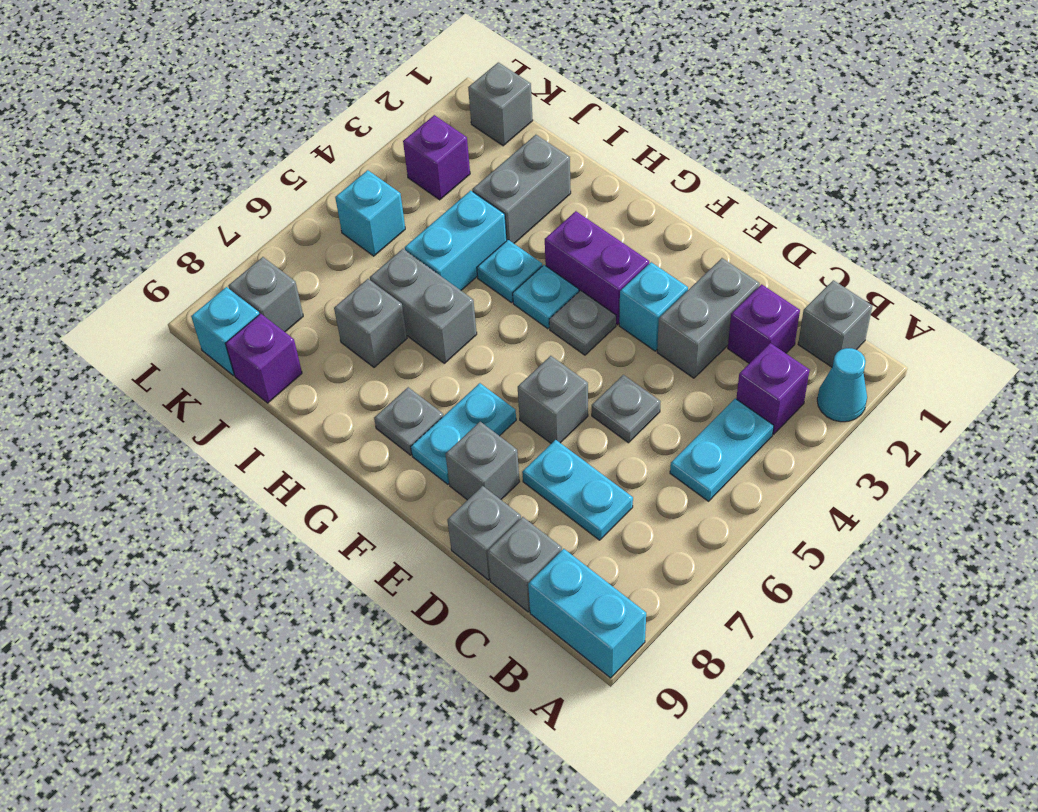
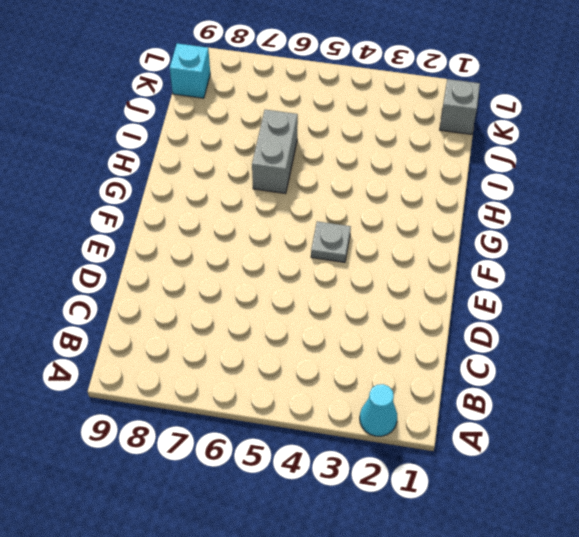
none -> cyan 1x2 brick [528,549,646,678]
none -> grey 1x1 brick [798,280,872,367]
none -> purple 1x1 brick [736,343,810,434]
none -> cyan 1x2 plate [670,399,774,501]

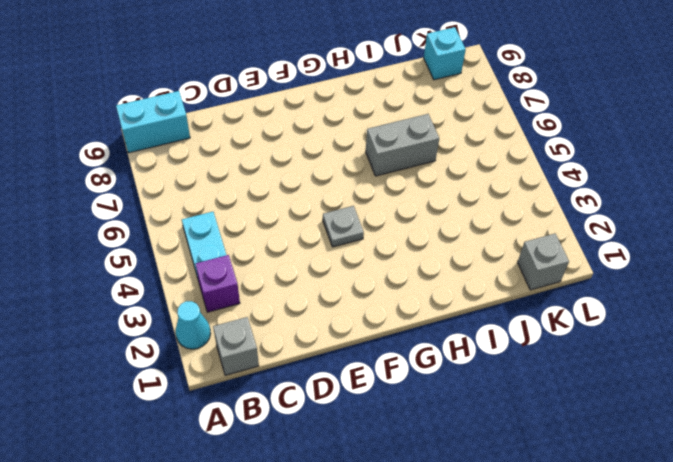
none -> purple 1x1 brick [728,284,800,363]
none -> cyan 1x2 plate [522,440,633,540]
none -> grey 1x1 brick [487,517,562,612]
none -> grey 1x2 brick [657,258,760,378]

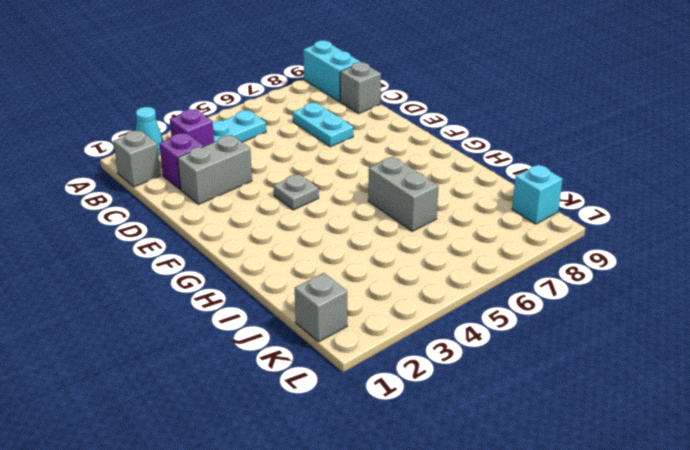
none -> grey 1x1 plate [592,375,661,443]
none -> grey 1x1 brick [447,486,521,580]
none -> cyan 1x1 brick [619,262,688,351]
none -> grey 1x1 brick [518,356,588,444]

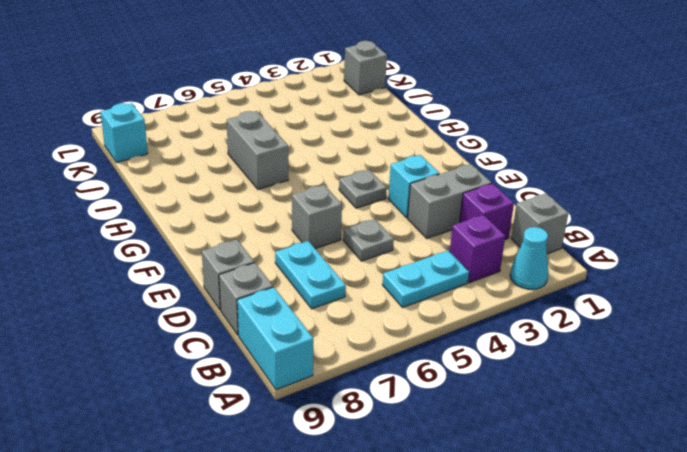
none -> grey 1x1 brick [446,422,520,500]
none -> purple 1x2 brick [545,211,649,325]
none -> cyan 1x2 plate [411,383,516,484]
none -> cyan 1x1 plate [513,265,579,329]

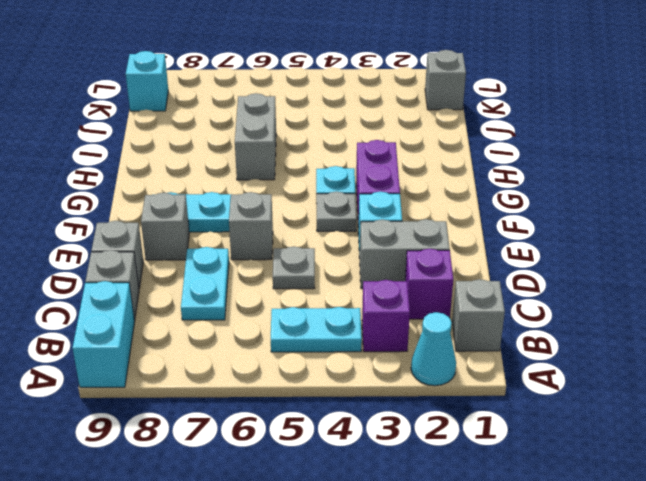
none -> grey 1x1 plate [374,387,443,455]
none -> cyan 1x1 plate [477,240,542,303]
none -> grey 1x2 brick [472,135,571,243]
none -> cyan 1x2 brick [405,191,507,290]

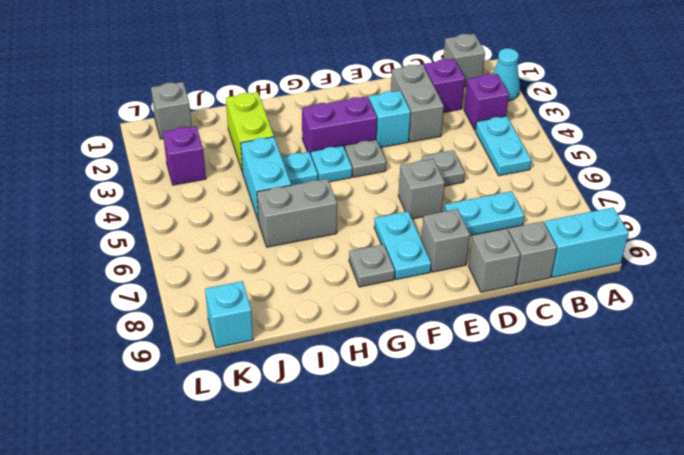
lime 1x2 brick [226,92,274,172] -> grey 1x2 brick [472,135,571,243]
none -> grey 1x1 brick [334,279,407,367]
none -> purple 1x1 brick [225,314,302,403]
none -> cyan 1x1 brick [335,170,405,256]
none -> grey 1x1 brick [228,257,303,332]

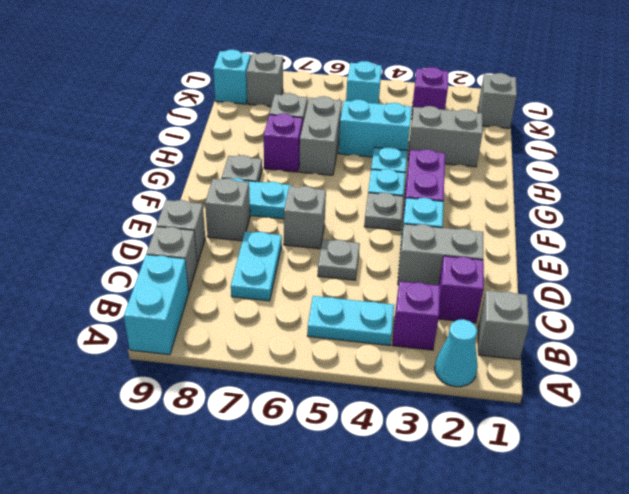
purple 1x1 brick [264,114,303,172] -> purple 1x1 brick moved to [225,314,302,403]

